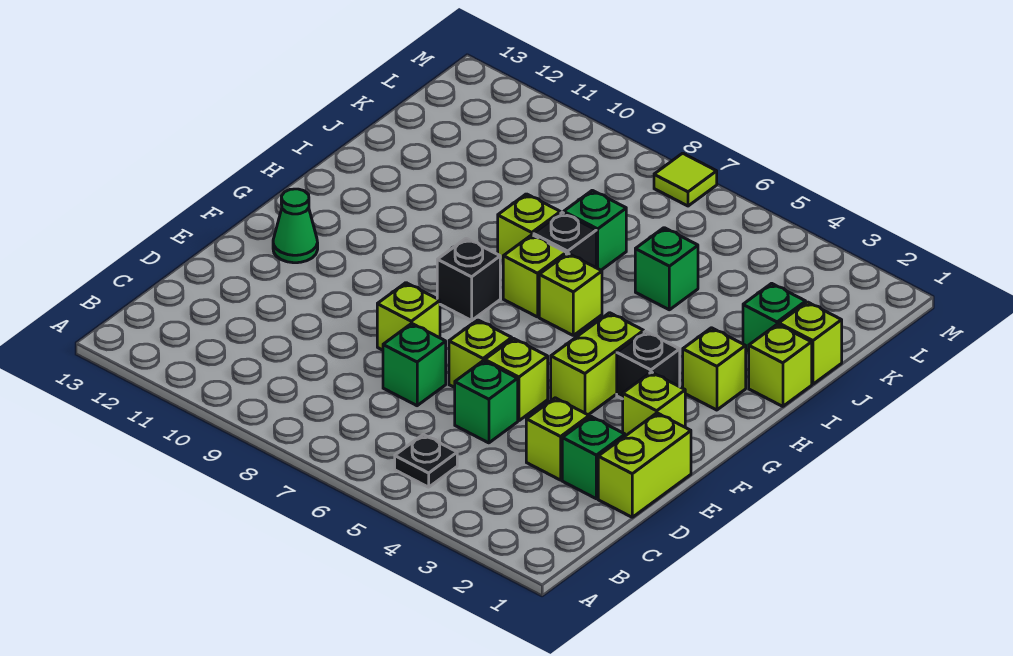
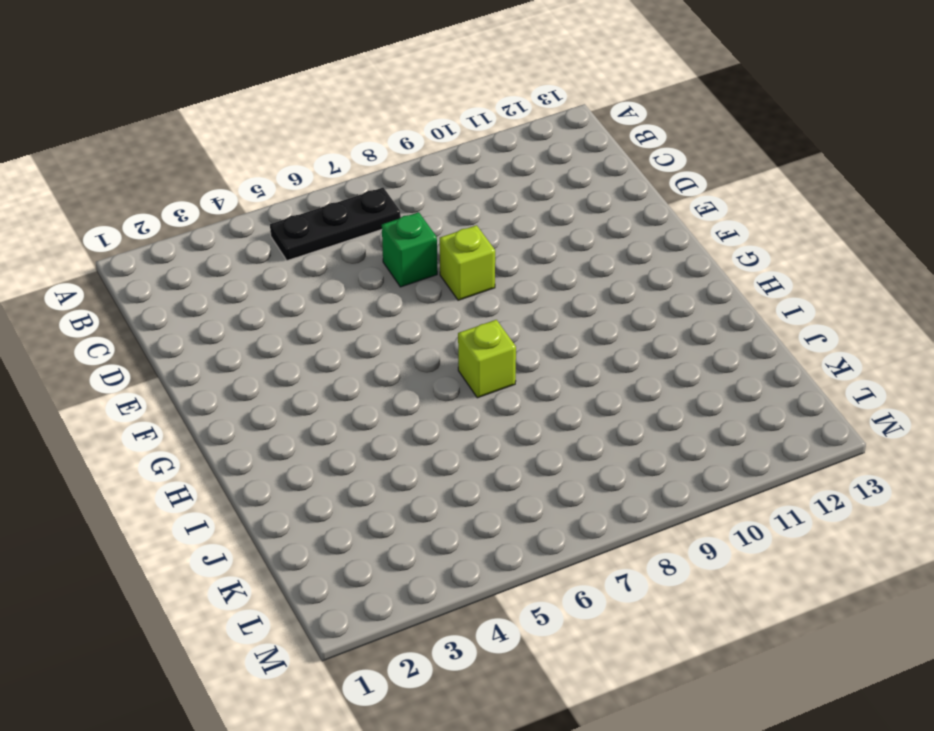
black 1x3 plate [270,188,401,261] -> black 1x1 plate [395,434,457,487]
none -> lime 1x2 brick [598,413,691,517]
none -> green 1x1 brick [562,417,625,499]
none -> lime 1x1 brick [526,398,589,480]

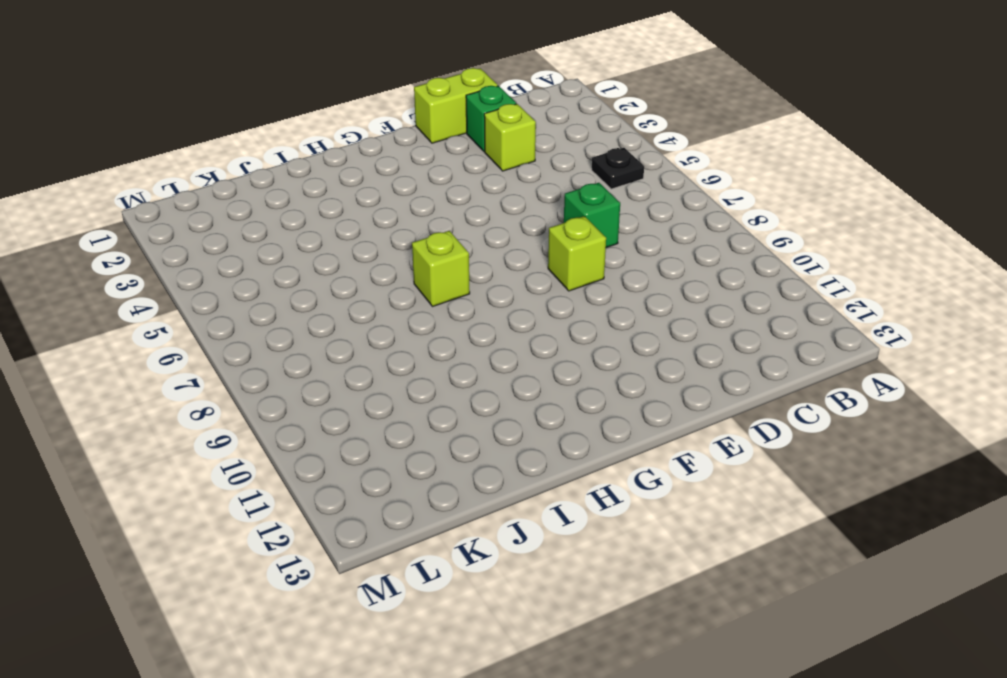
none -> green 1x1 brick [455,361,518,443]
none -> lime 1x1 brick [485,339,548,421]
none -> lime 1x1 brick [449,320,512,387]

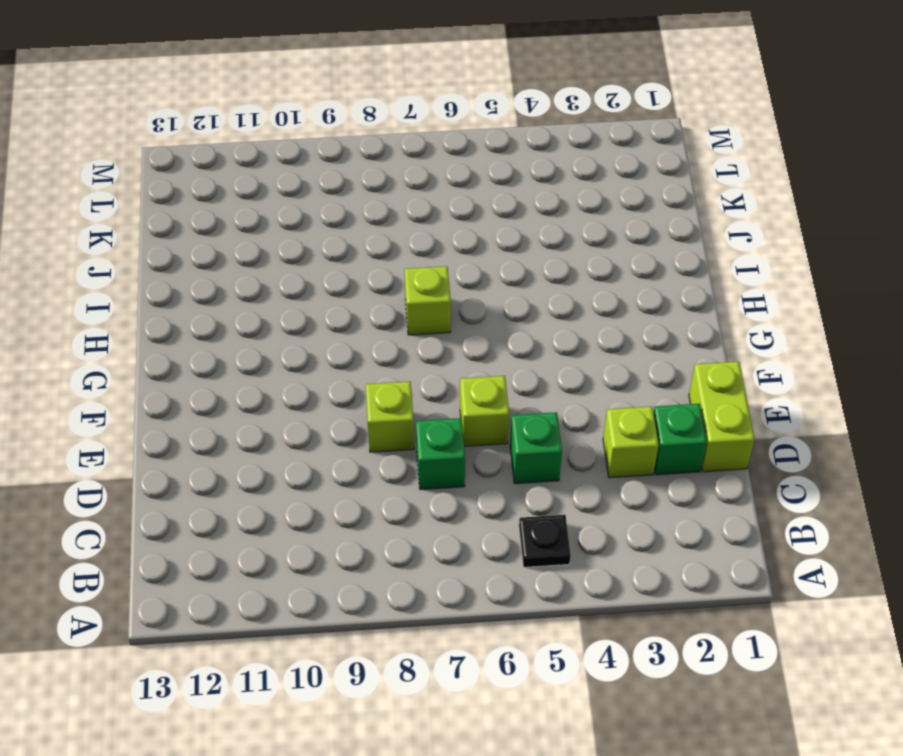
none -> lime 1x1 brick [485,339,548,421]
none -> lime 1x1 brick [623,372,685,436]
none -> lime 1x2 brick [551,313,644,415]

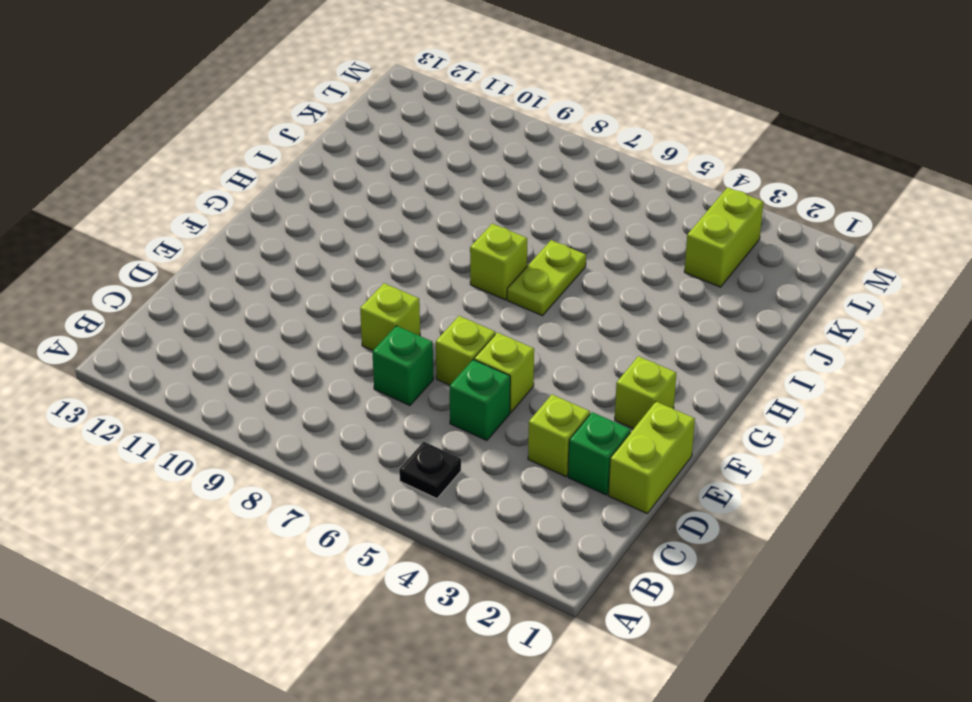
lime 1x2 plate [507,240,586,316] -> lime 1x1 brick [539,254,602,335]
lime 1x2 brick [684,187,763,287] -> lime 1x2 brick moved to [551,313,644,415]
none -> green 1x1 cone [273,189,318,263]
none -> black 1x1 brick [617,331,680,399]
none -> black 1x1 brick [437,238,500,320]

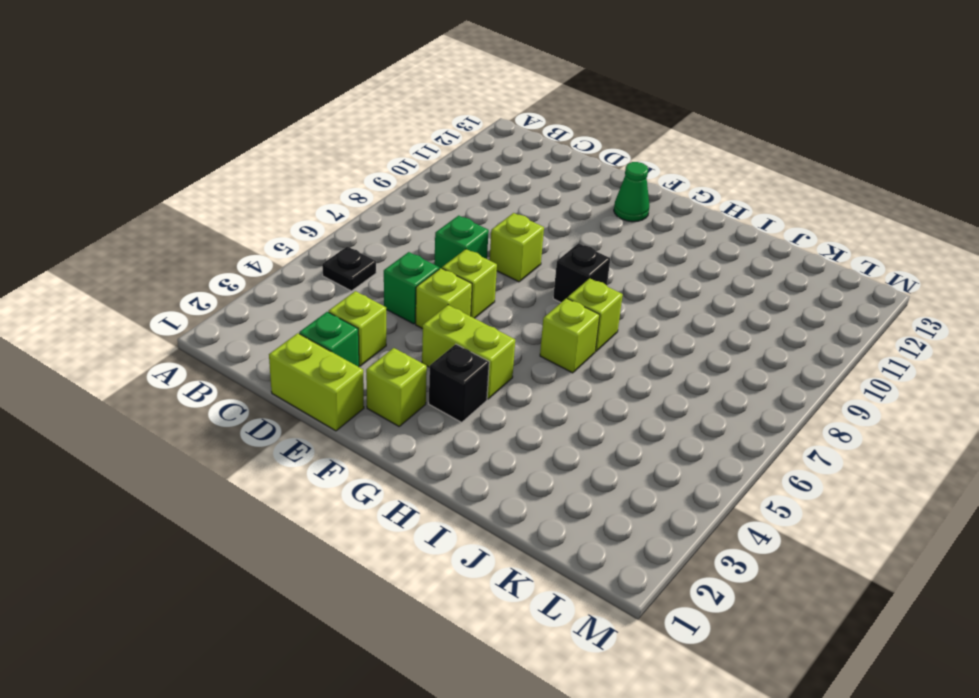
none -> lime 1x1 brick [683,328,746,410]
none -> lime 1x1 brick [749,324,812,406]
none -> black 1x1 brick [534,213,596,268]

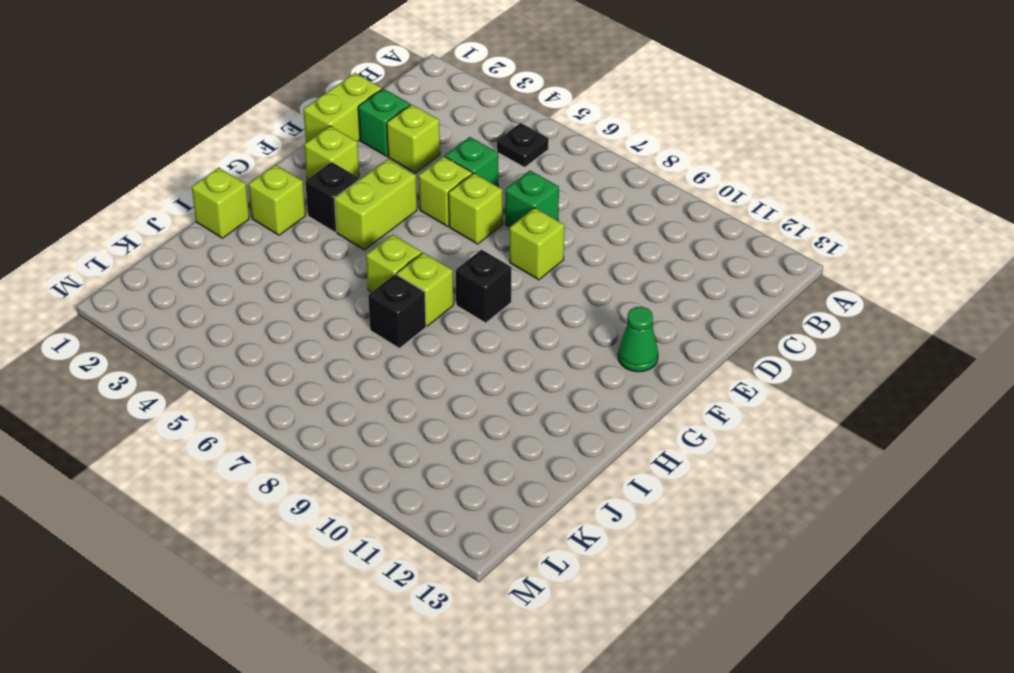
none -> lime 1x1 brick [498,194,560,261]
none -> lime 1x1 brick [779,302,842,384]
none -> green 1x1 brick [743,283,806,351]

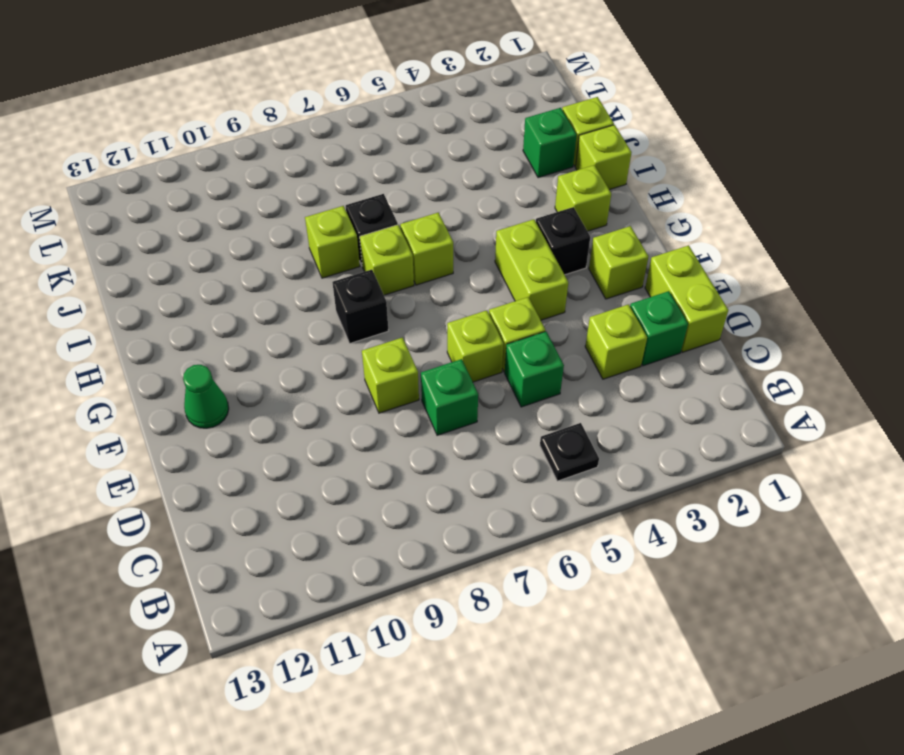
none -> green 1x1 brick [635,228,698,310]
none -> green 1x1 brick [564,190,626,270]
none -> lime 1x1 tile [654,153,717,206]

